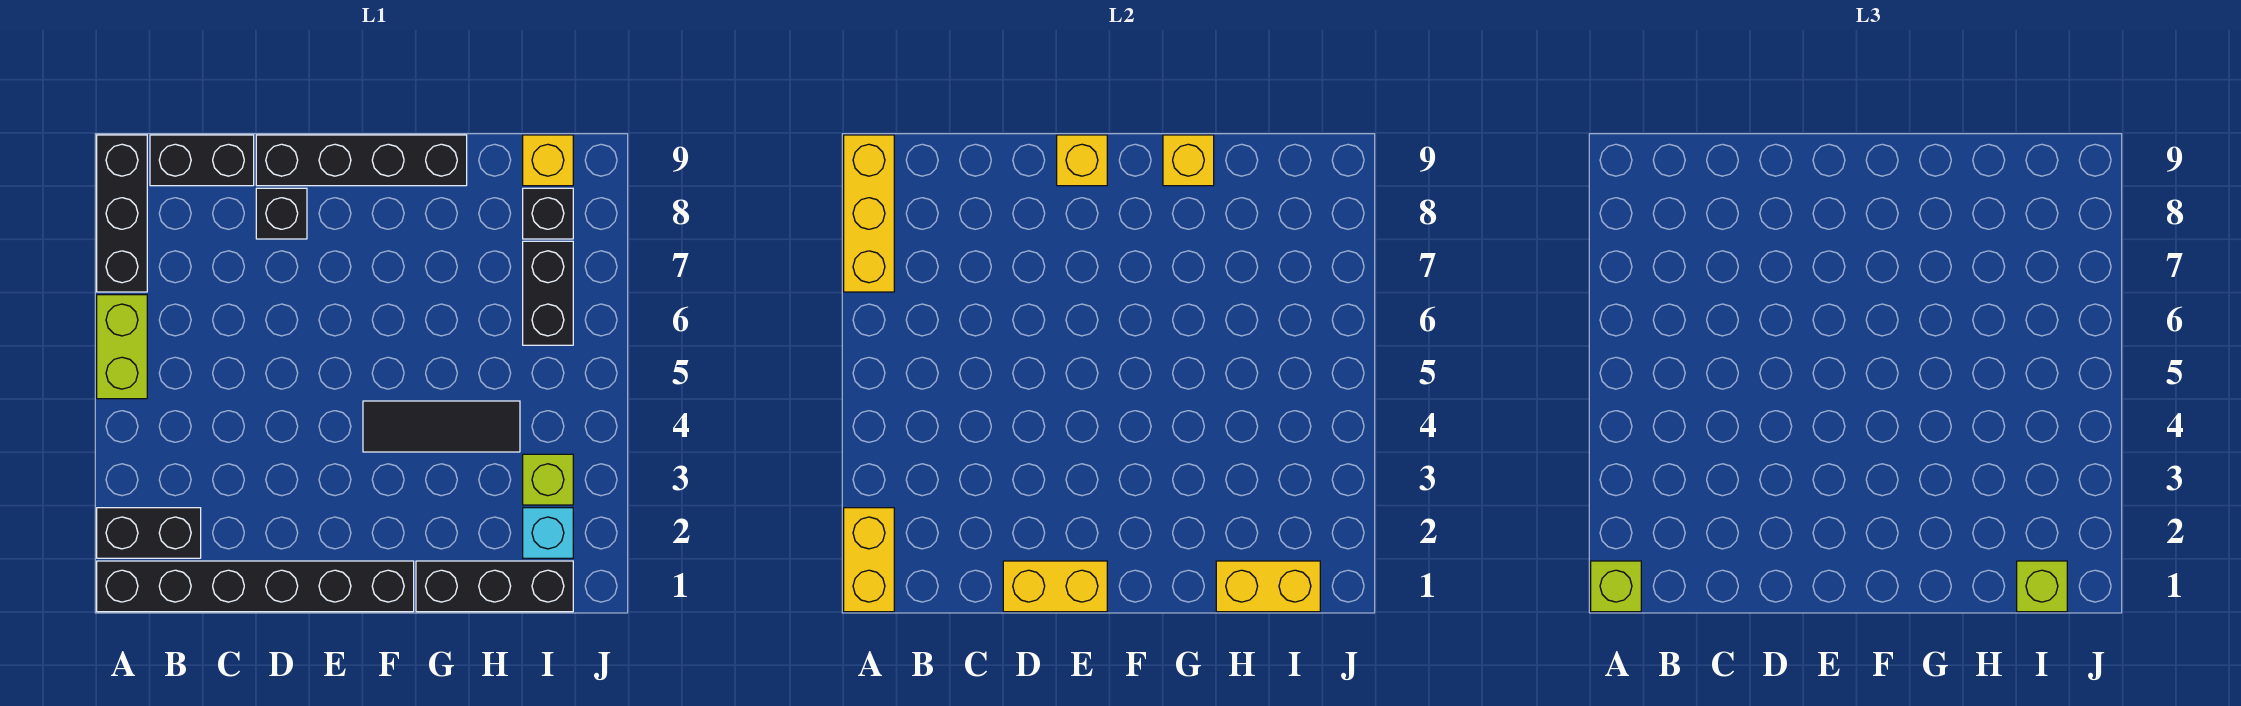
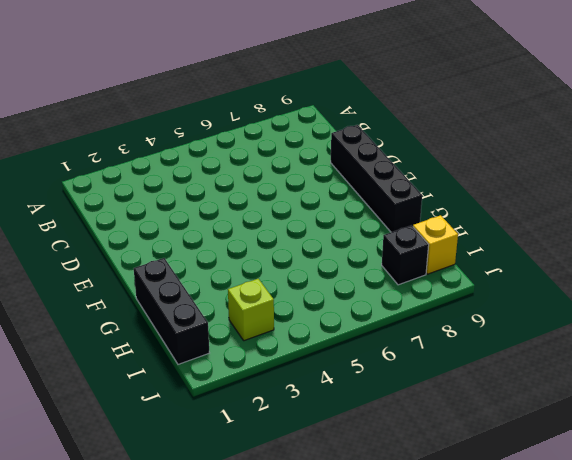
none -> black 1x6 brick [97,561,414,612]
none -> black 1x2 brick [97,508,201,558]
none -> lime 1x2 brick [97,295,147,399]

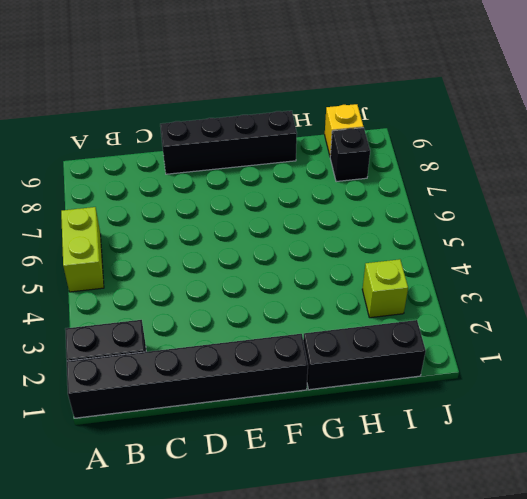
none -> black 1x3 brick [97,135,147,292]
none -> black 1x2 brick [150,135,254,186]
none -> black 1x1 brick [256,188,307,239]

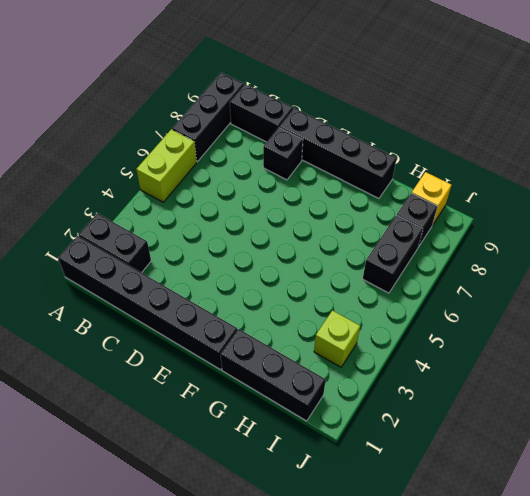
none -> black 1x3 tile [363,401,520,452]
none -> cyan 1x1 brick [523,508,573,558]
none -> yellow 1x2 brick [844,508,894,612]

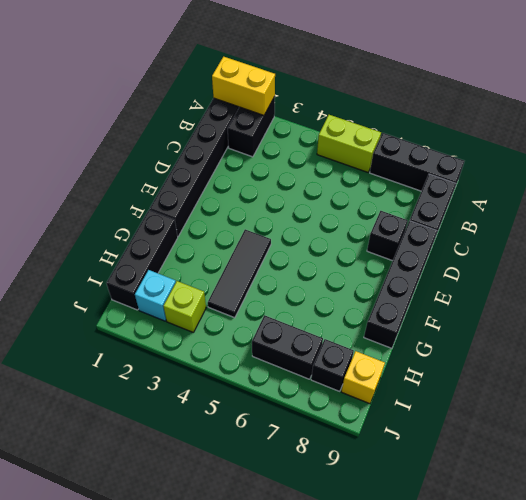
none -> yellow 1x3 brick [844,135,894,292]
none -> yellow 1x2 brick [1003,561,1107,612]
none -> yellow 1x1 brick [1057,135,1107,186]

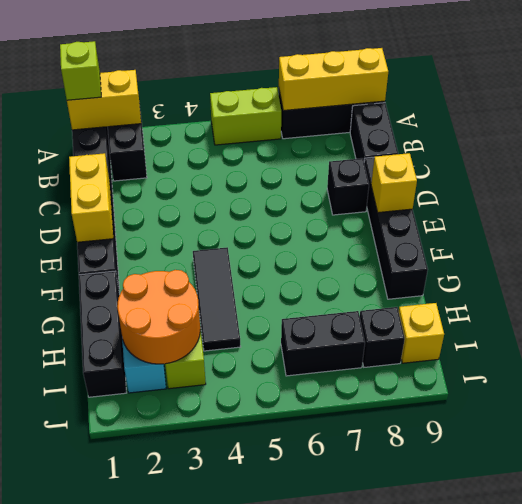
orange 2x2 round brick [117,270,200,364] -> none
none -> yellow 1x1 brick [1163,135,1214,186]
none -> yellow 1x2 brick [1216,561,1320,612]
none -> lime 1x1 brick [2017,561,2067,612]

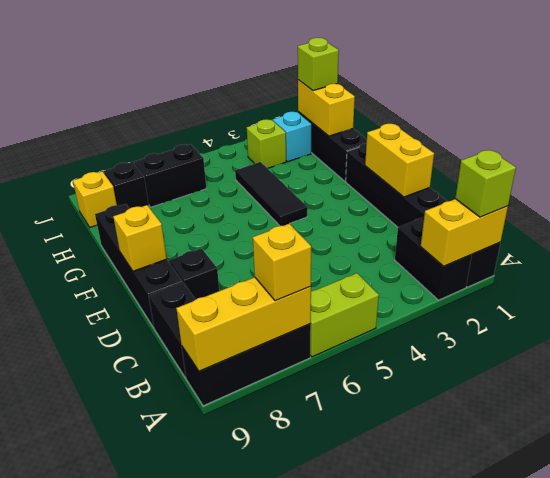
yellow 1x1 brick [253,224,311,301] -> yellow 1x1 brick moved to [1163,135,1214,186]

